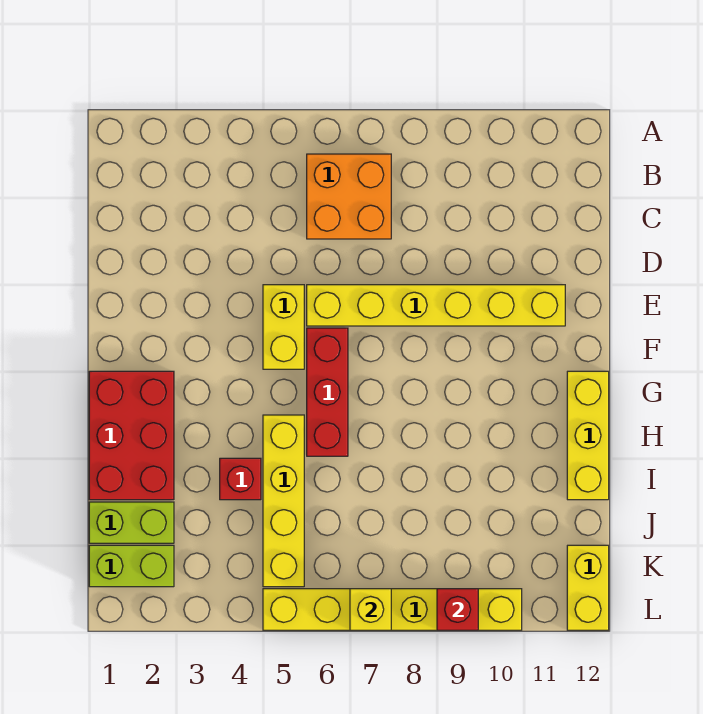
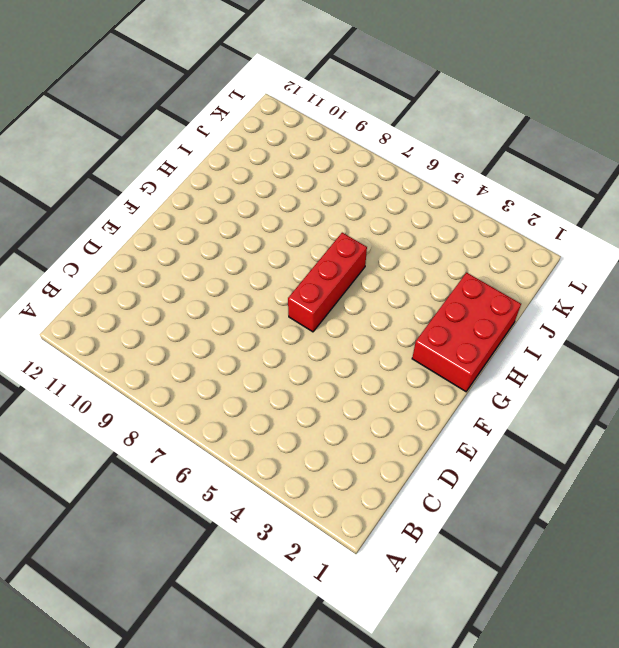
none -> orange 2x2 brick [307,154,391,239]
none -> yellow 1x2 brick [263,285,304,369]
none -> yellow 1x6 brick [307,285,565,326]

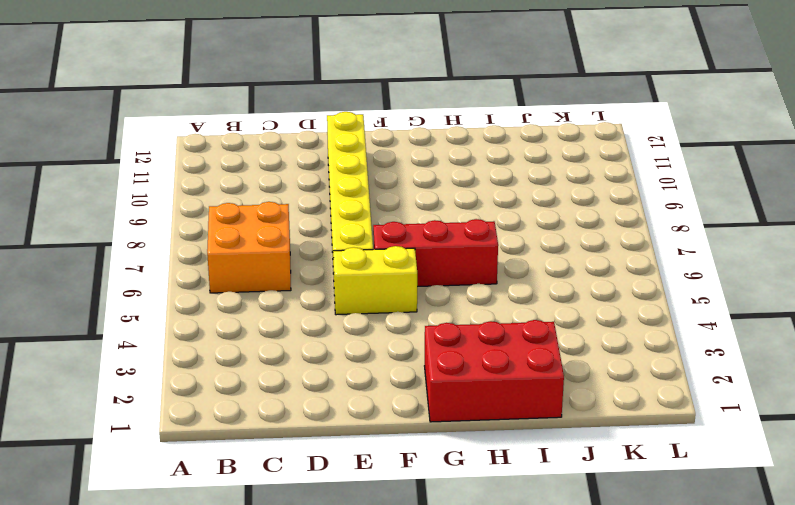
none -> yellow 1x3 brick [567,371,609,500]
none -> yellow 1x4 brick [263,415,304,587]
none -> red 1x1 brick [220,458,261,500]

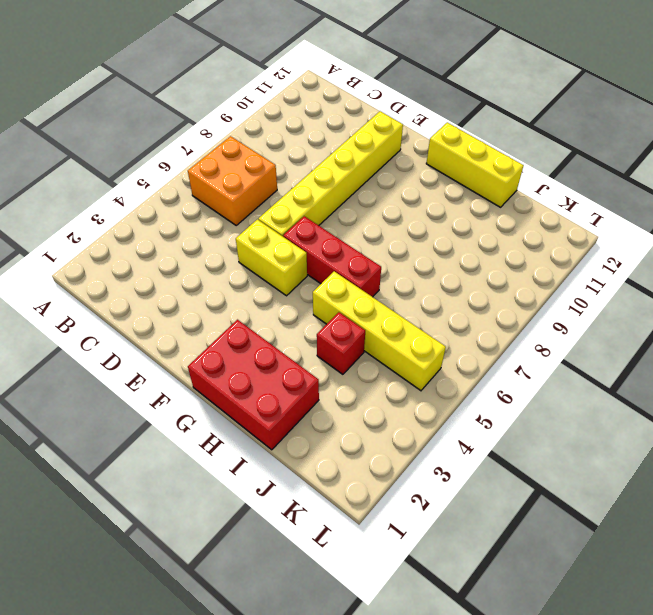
none -> lime 1x2 brick [89,502,174,543]
none -> lime 1x2 brick [89,545,174,587]
none -> yellow 1x2 brick [567,545,609,630]

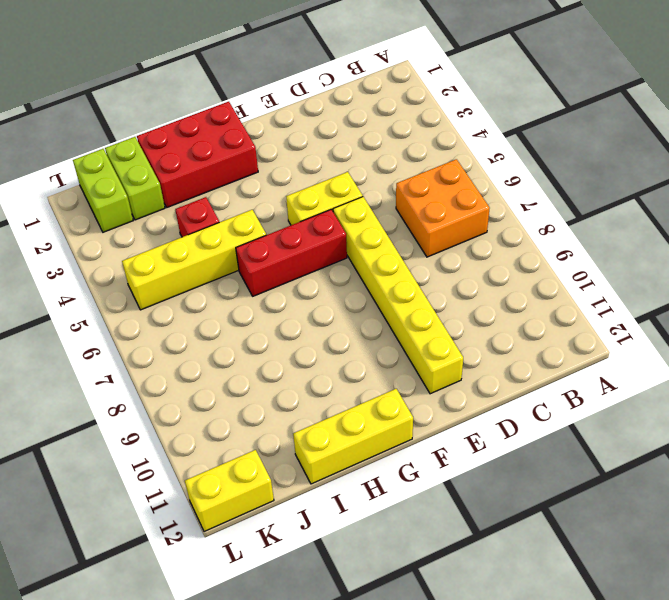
none -> yellow 1x6 brick [263,589,522,630]
none -> yellow 1x1 brick [350,589,391,630]
none -> red 1x1 brick [437,589,478,630]

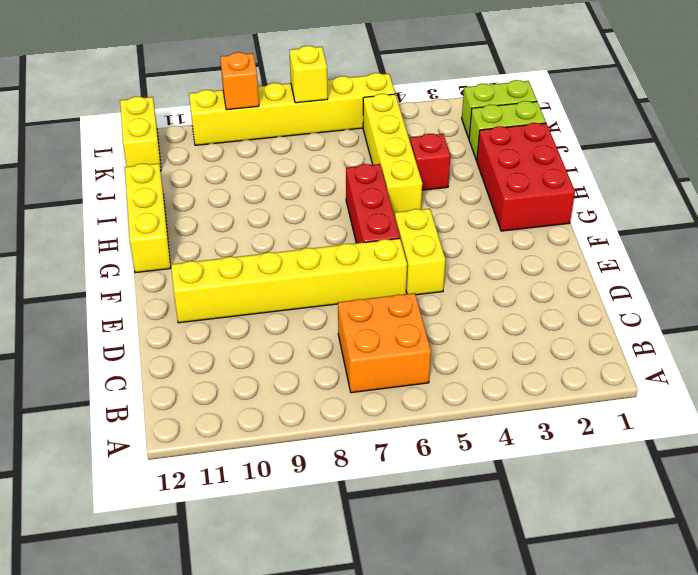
orange 1x1 brick [220,52,259,110] -> red 1x1 brick [437,589,478,630]

